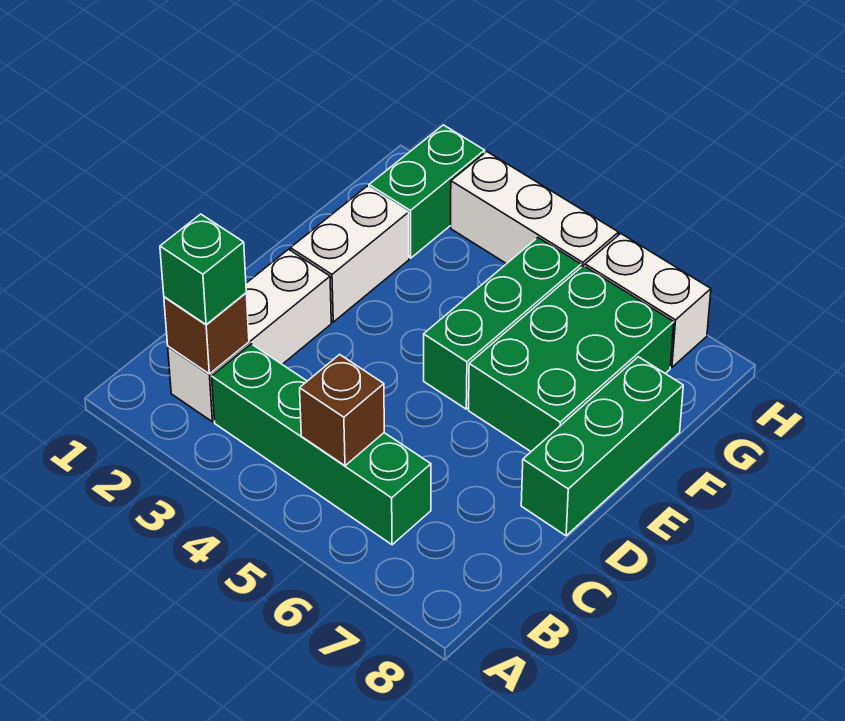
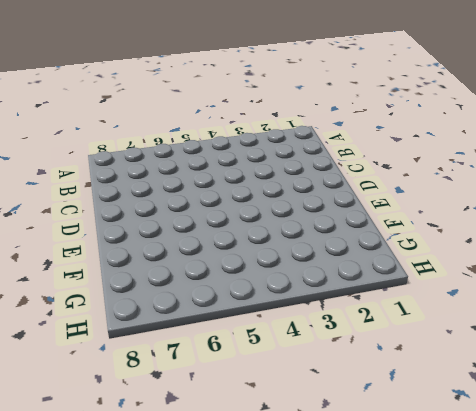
none -> white 1x3 brick [168,249,331,422]
none -> green 1x4 brick [212,344,431,545]
none -> green 1x3 brick [521,357,683,536]

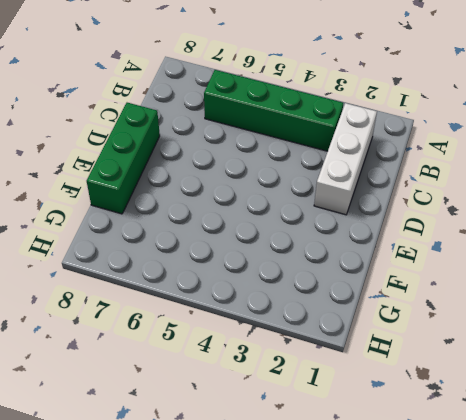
none -> white 1x2 brick [290,186,409,322]
none -> green 1x3 brick [424,238,581,409]
none -> green 2x3 brick [469,266,674,451]

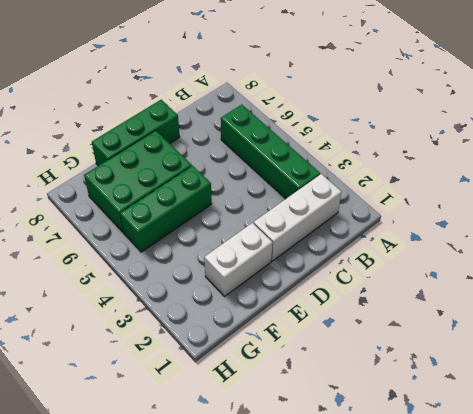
none -> green 1x2 brick [369,125,485,258]
none -> white 1x3 brick [451,152,619,267]
none -> white 1x2 brick [585,234,711,367]

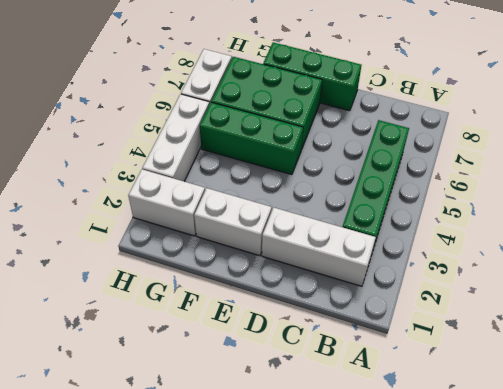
white 1x2 brick [128,169,205,236] -> green 1x2 brick [369,125,485,258]
none -> brown 1x1 brick [164,293,249,374]
none -> brown 1x1 brick [300,355,384,466]
none -> green 1x1 brick [160,214,246,325]

